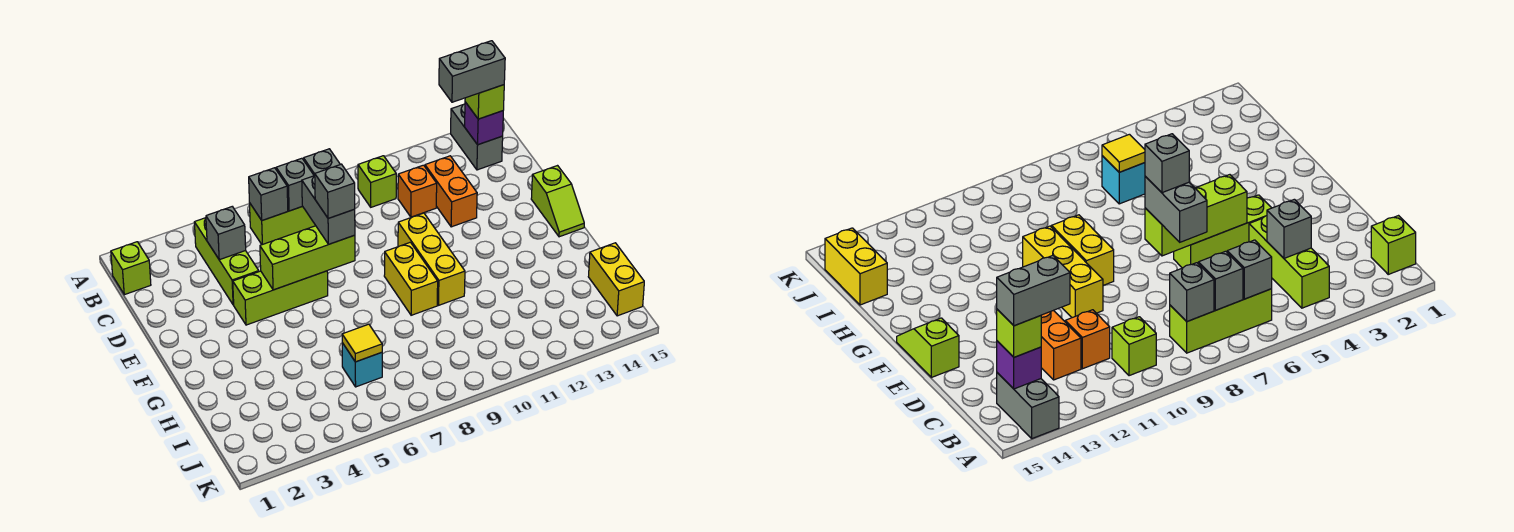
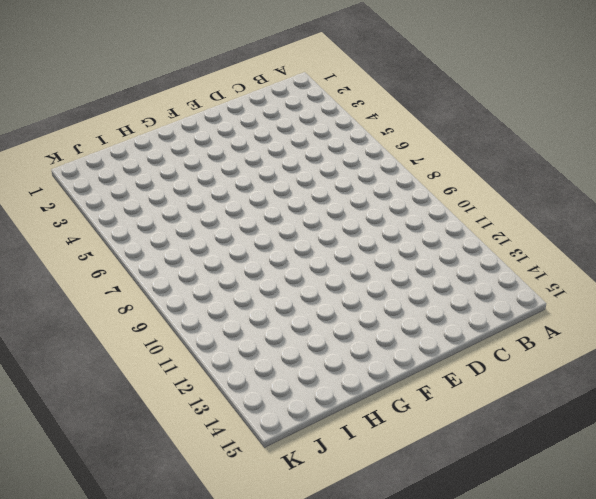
none -> grey 1x2 brick [451,104,503,170]
none -> lime 1x1 brick [111,242,151,295]
none -> lime 1x3 brick [194,218,259,305]

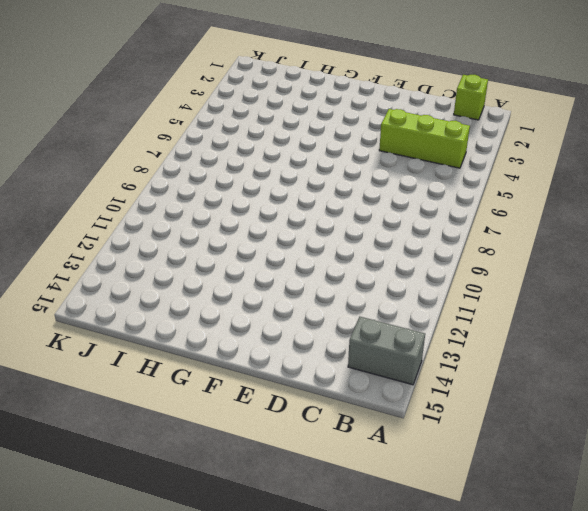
none -> lime 1x3 brick [250,204,316,244]
none -> lime 1x1 brick [358,156,396,207]
none -> orange 1x1 brick [398,165,437,217]

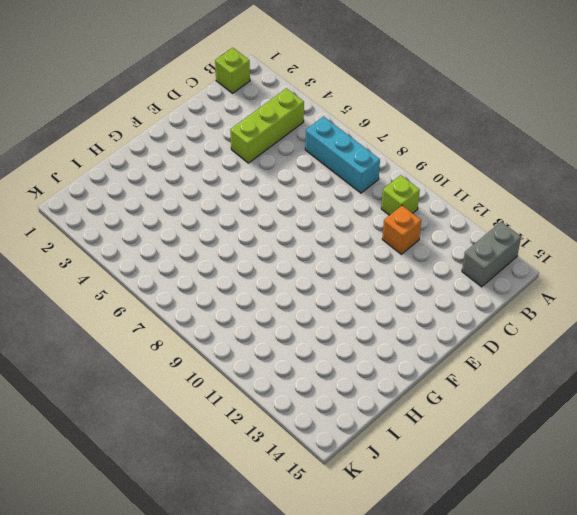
cyan 1x3 brick [305,117,380,193] -> lime 1x3 brick [250,204,316,244]
none -> orange 1x2 brick [425,156,477,227]
none -> lime 1x3 brick [233,271,328,325]
none -> yellow 1x3 brick [398,213,465,305]

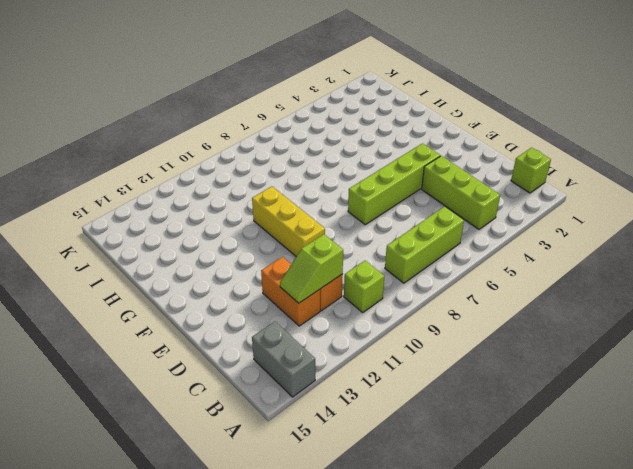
lime 1x2 slope [280,234,343,303] -> lime 1x2 slope turned to [531,166,584,237]
lime 1x4 brick [348,143,440,225] -> lime 1x3 brick [233,271,328,325]
none -> yellow 1x2 brick [384,242,438,315]
none -> cyan 1x1 brick [342,343,382,387]
none -> yellow 1x2 brick [588,243,644,316]

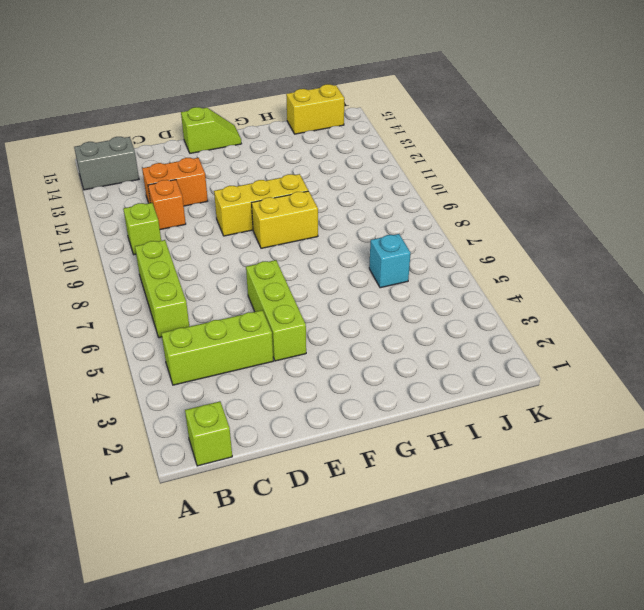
none -> grey 1x1 brick [249,168,288,220]
none -> grey 1x1 brick [276,158,314,211]
none -> grey 1x1 brick [304,149,340,176]

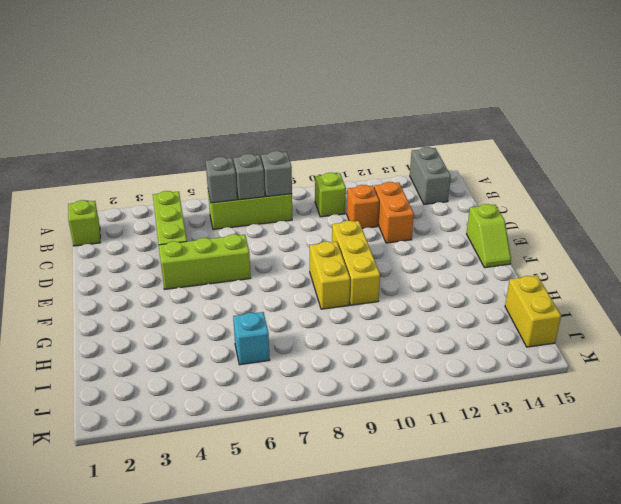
none -> purple 1x1 brick [465,102,503,145]
none -> grey 1x1 brick [206,207,246,260]
none -> lime 1x3 brick [260,226,355,290]

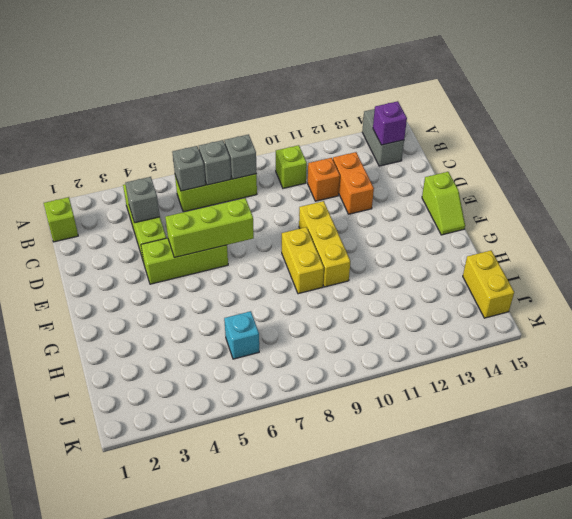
none -> yellow 1x1 tile [342,324,382,362]
none -> lime 1x1 brick [465,85,504,119]
none -> grey 1x2 brick [302,176,355,244]

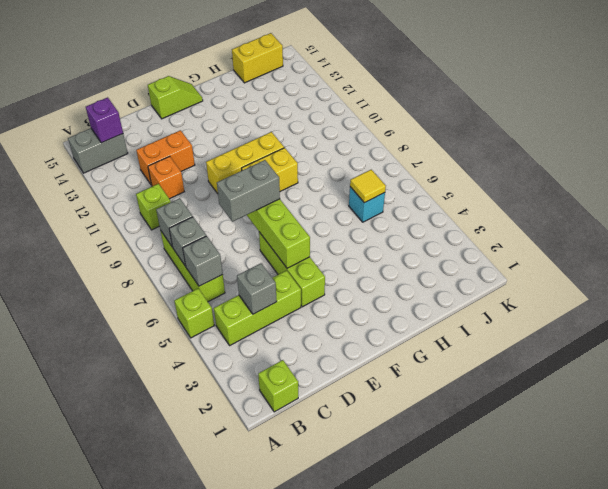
lime 1x1 brick [174,288,214,338] -> lime 1x1 brick moved to [465,85,504,119]
none -> grey 1x2 brick [439,41,505,102]
none -> grey 1x1 brick [315,164,355,218]

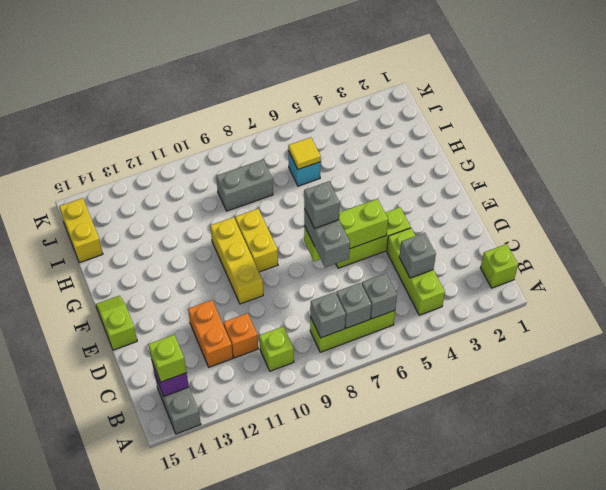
grey 1x2 brick [216,160,273,211] -> grey 1x2 brick moved to [439,41,505,102]

